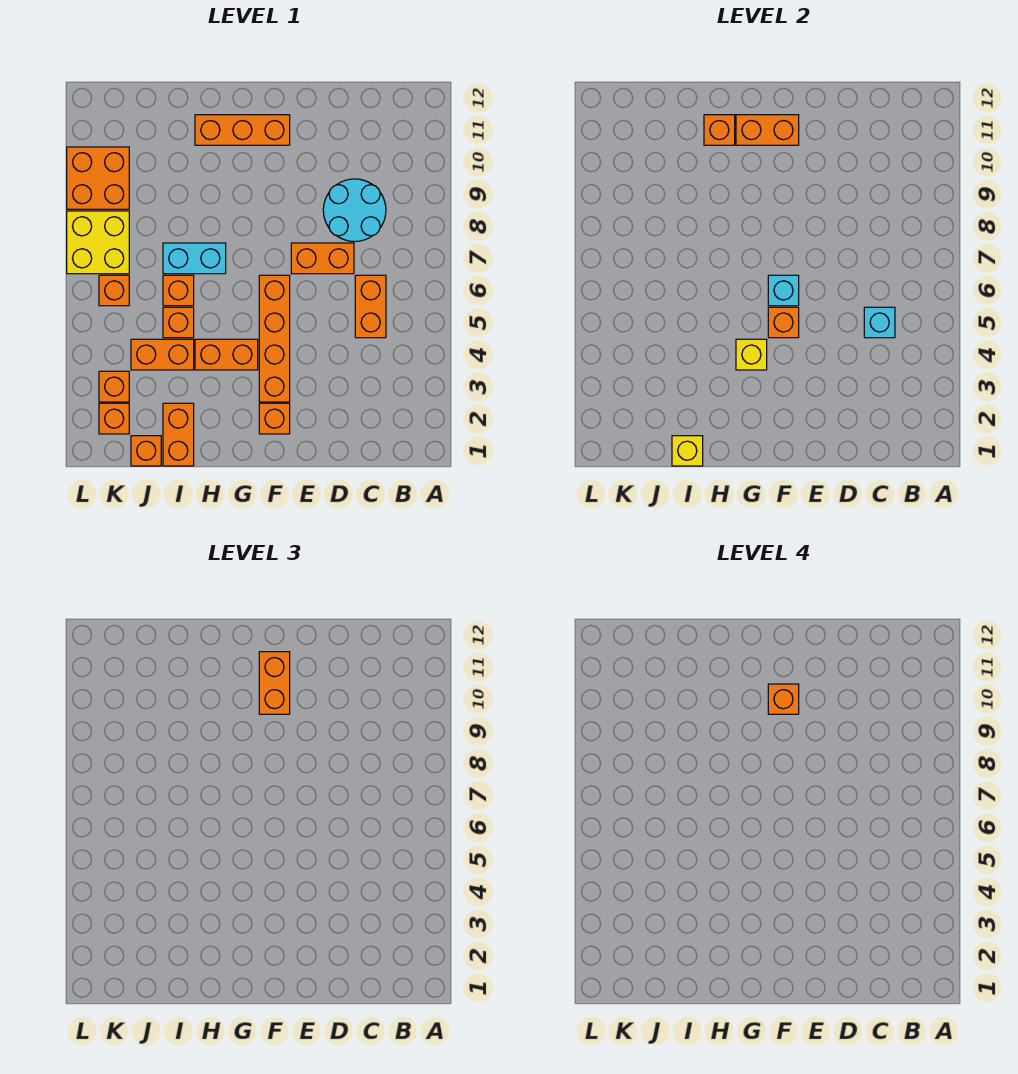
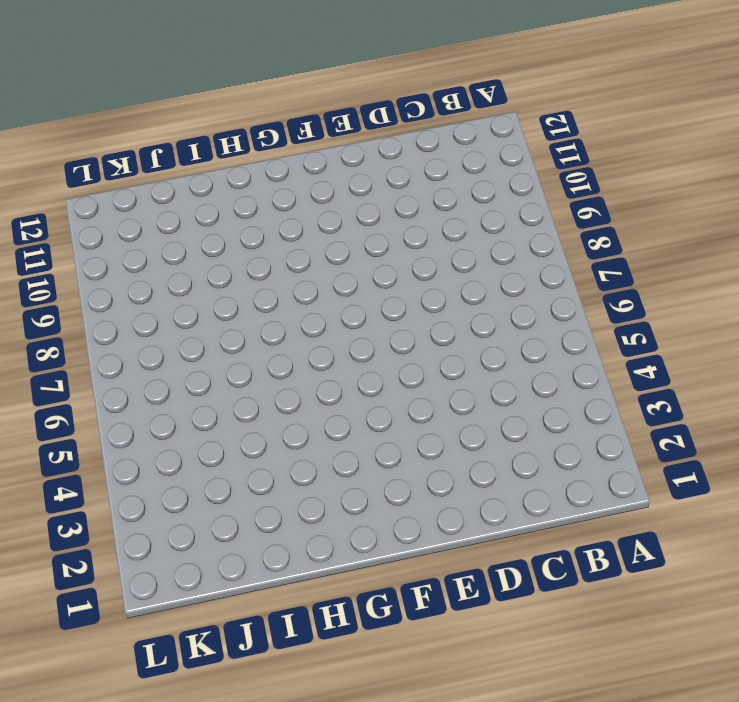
none -> orange 1x2 brick [355,275,386,338]
none -> cyan 2x2 round brick [323,179,386,242]
none -> orange 1x2 brick [291,243,354,274]

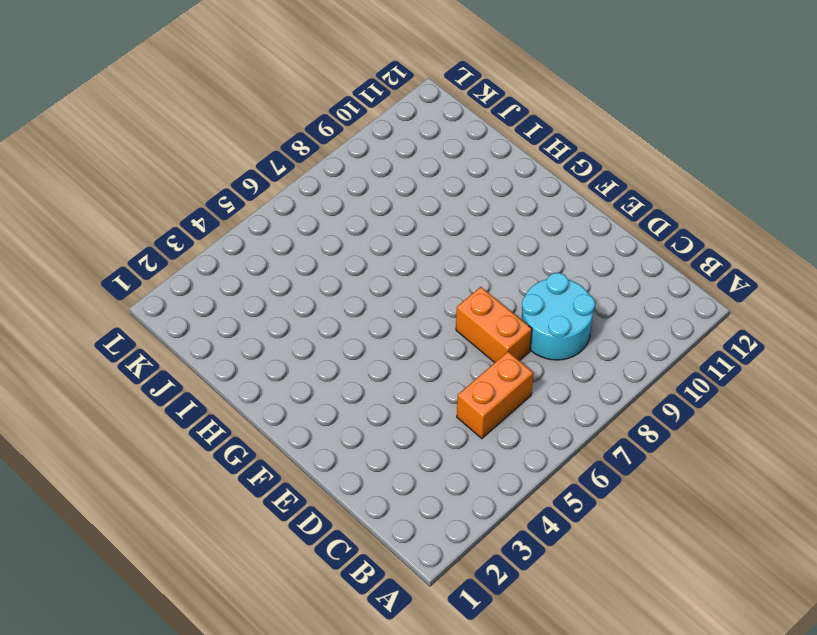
none -> orange 1x1 brick [259,403,290,434]
none -> orange 1x4 brick [259,275,290,402]
none -> orange 1x3 brick [195,115,290,145]

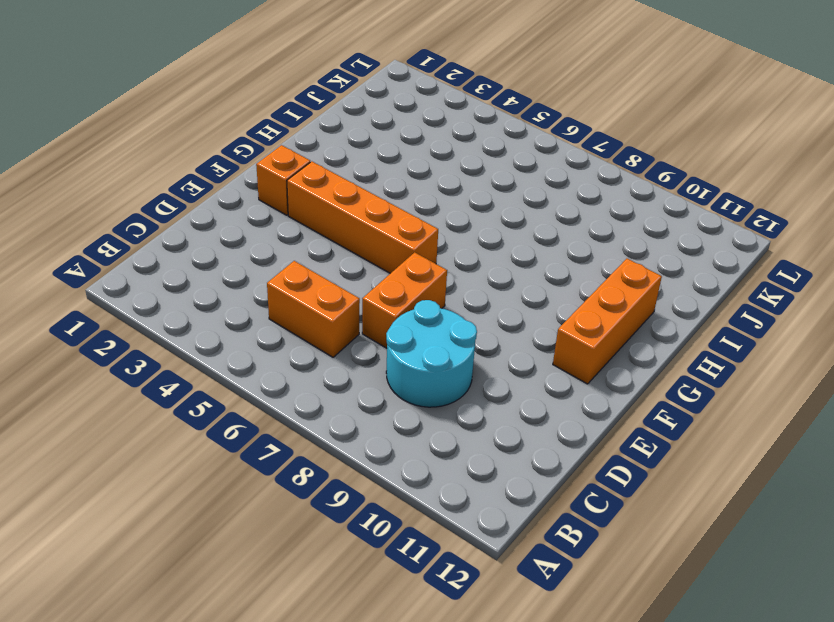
none -> orange 1x2 brick [195,339,258,370]
none -> cyan 1x2 brick [163,243,226,274]
none -> orange 1x2 brick [163,403,194,466]

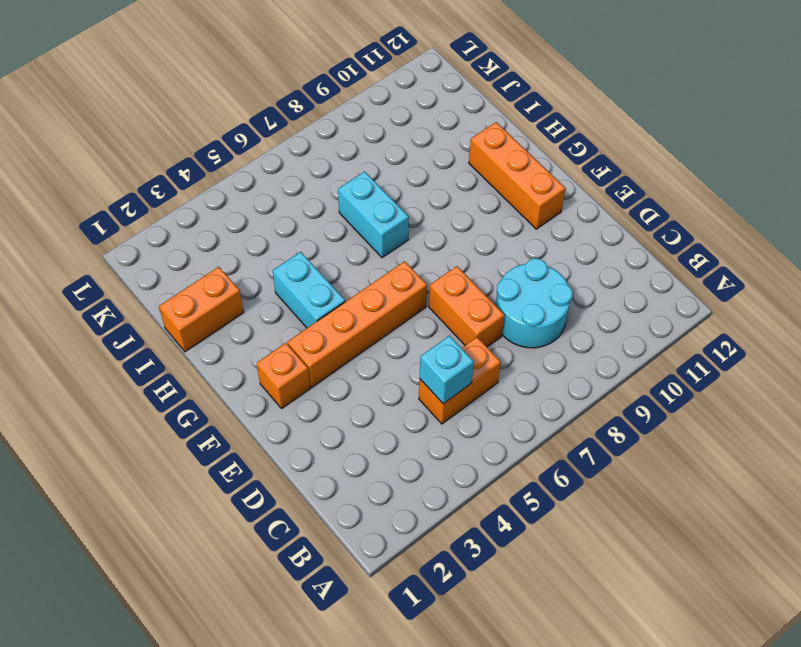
cyan 1x2 brick [273,252,345,328] -> orange 1x2 brick [195,339,258,370]
none -> orange 1x2 brick [131,339,194,370]
none -> orange 1x1 brick [163,307,194,338]
none -> orange 1x1 brick [163,275,194,306]

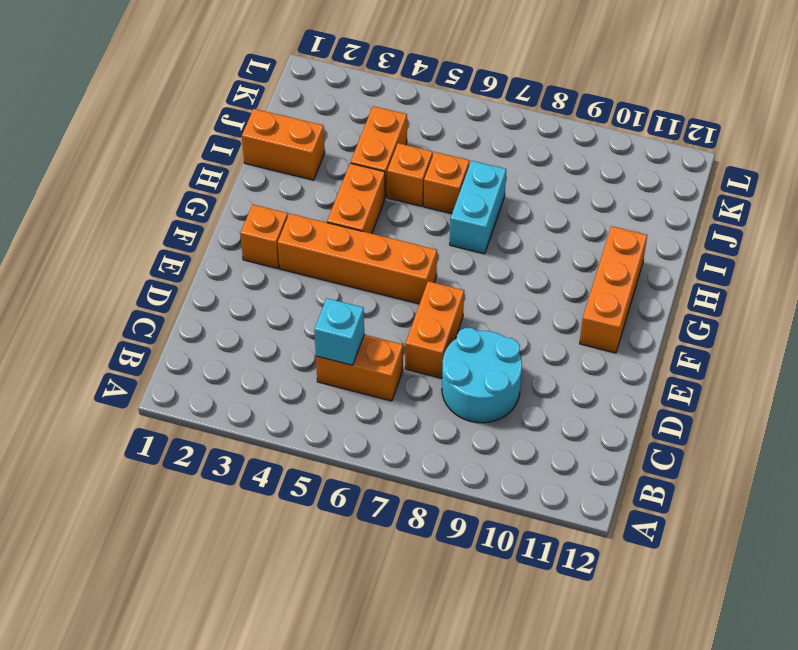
none -> orange 1x1 brick [131,436,161,466]
none -> orange 1x1 brick [99,403,129,434]
none -> orange 1x1 brick [99,371,129,402]

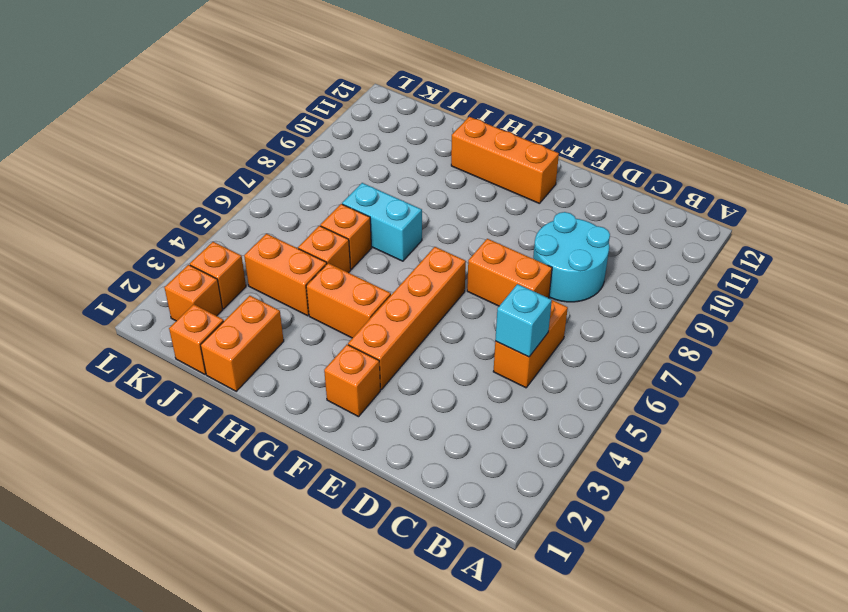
none -> orange 1x1 brick [99,275,129,306]
none -> yellow 2x2 brick [67,211,129,274]
none -> orange 2x2 brick [67,147,129,209]

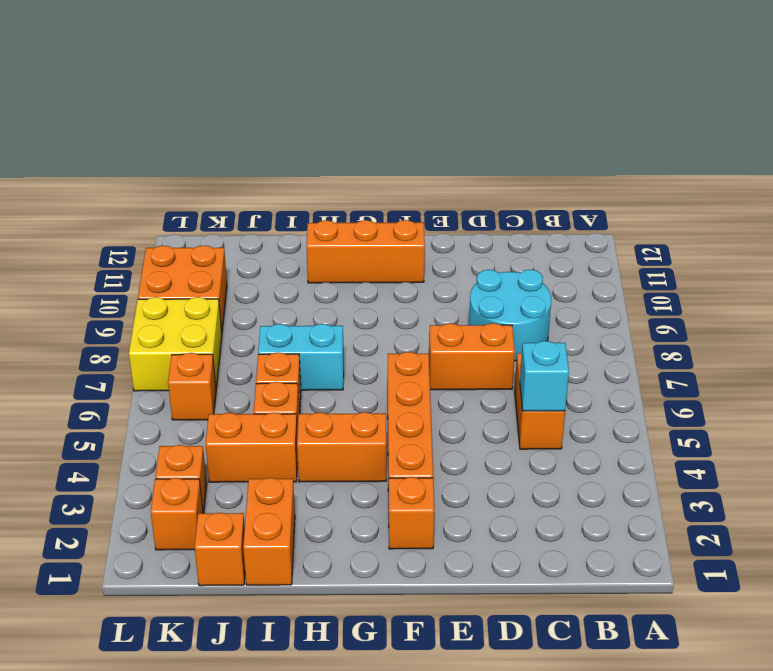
none -> orange 1x1 brick [768,307,799,338]
none -> cyan 1x1 brick [768,275,799,306]
none -> orange 1x2 brick [736,115,799,145]

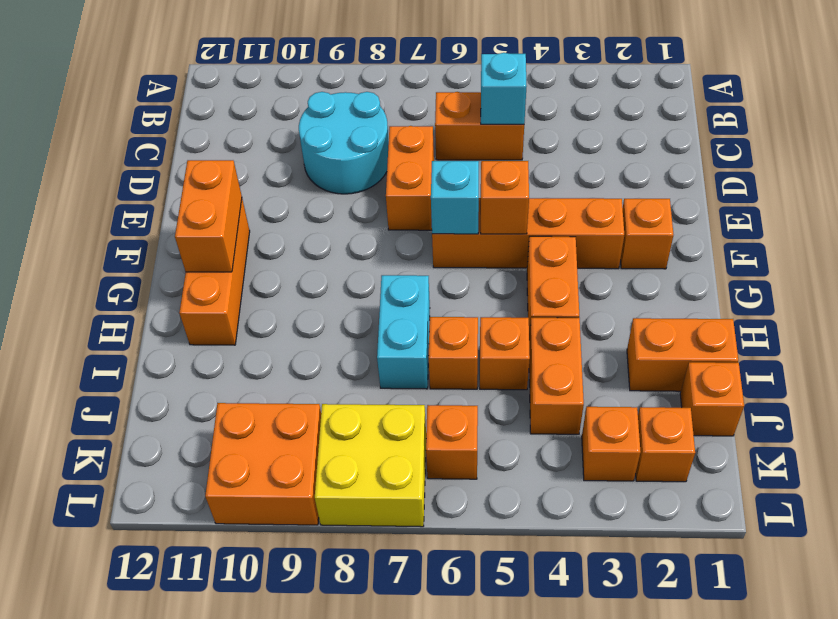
none -> yellow 1x1 brick [736,339,767,370]
none -> orange 1x1 brick [704,115,735,145]
none -> yellow 1x1 brick [672,436,703,466]

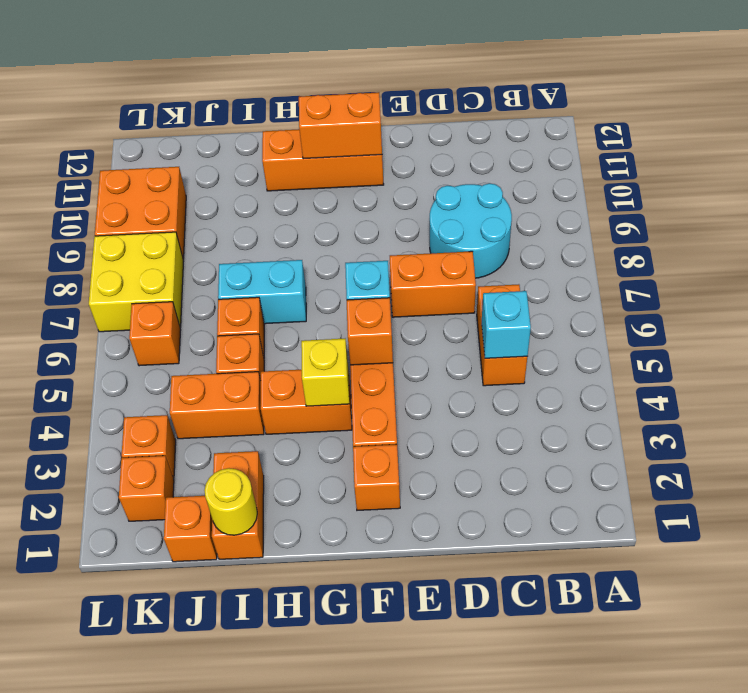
yellow 1x1 round brick [204,468,257,535] -> yellow 1x1 brick [672,436,703,466]
none -> orange 1x1 brick [704,115,735,145]
none -> orange 1x2 brick [259,652,290,714]
none -> orange 1x1 brick [768,684,799,714]

